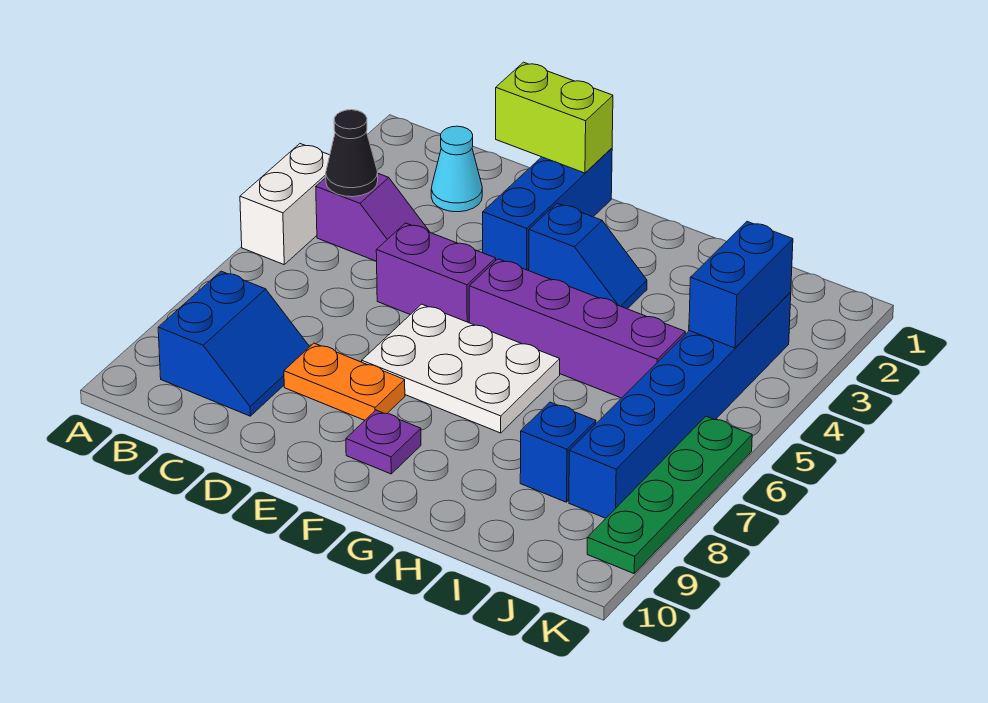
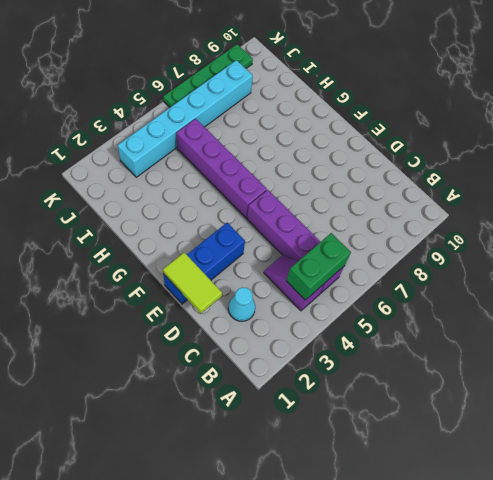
green 1x2 brick [286,233,351,300] -> black 1x1 cone [326,110,378,197]
purple 1x4 brick [247,190,344,293] -> purple 1x2 brick [376,223,496,323]
lime 1x2 tile [163,252,222,314] -> lime 1x2 brick [496,62,613,173]
cyan 1x6 brick [118,60,253,177] -> blue 1x6 brick [569,292,791,518]
none -> white 1x2 brick [240,144,330,264]
none -> blue 2x2 slope [158,271,310,416]
none -> orange 1x2 plate [284,343,405,420]

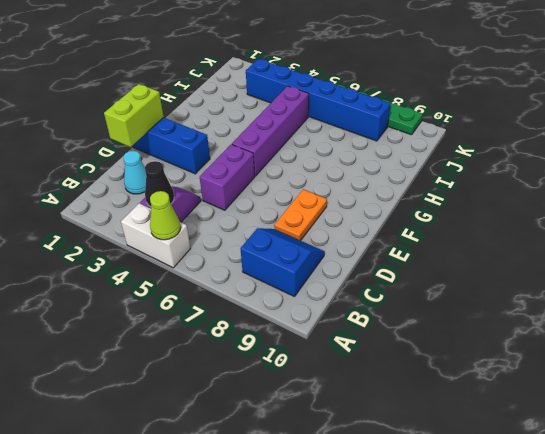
lime 1x1 cone [150,191,181,240] -> none
none -> white 2x3 plate [362,304,560,433]
none -> blue 1x2 slope [529,203,647,309]
none -> purple 1x1 plate [346,410,421,474]

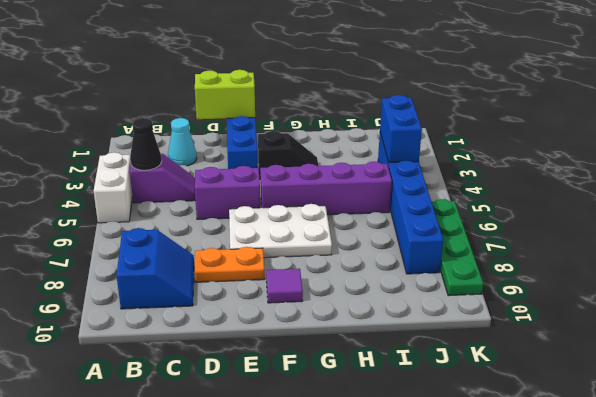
black 1x2 slope [258,131,318,179] -> blue 1x2 slope [529,203,647,309]
purple 1x1 tile [266,269,303,303] -> purple 1x1 plate [346,410,421,474]
none -> blue 1x1 brick [520,402,596,502]

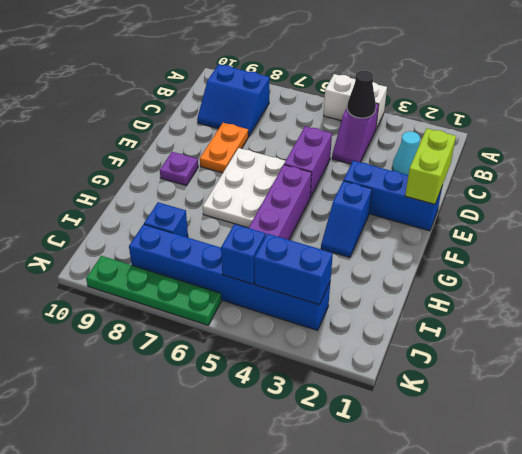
blue 1x1 brick [221,224,266,284] -> none

